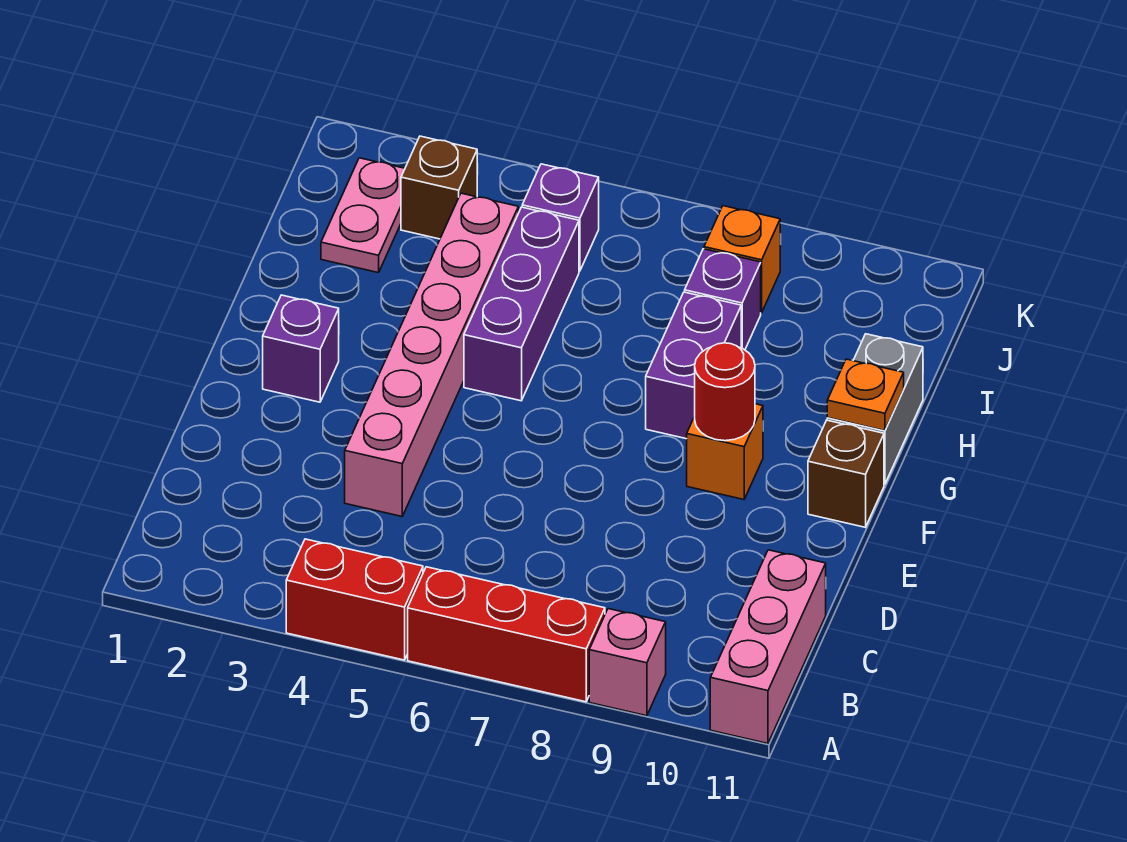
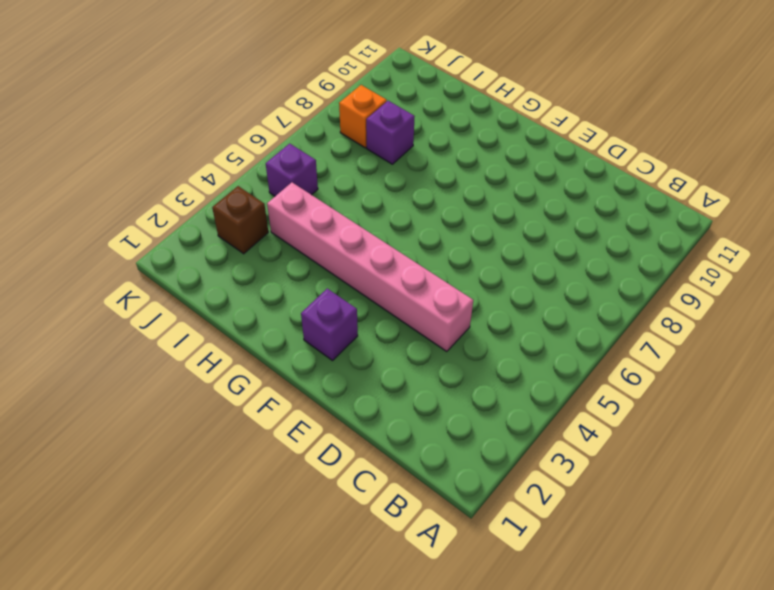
none -> red 1x2 brick [286,539,423,660]
none -> red 1x3 brick [408,567,605,702]
none -> pink 1x1 brick [589,609,666,716]

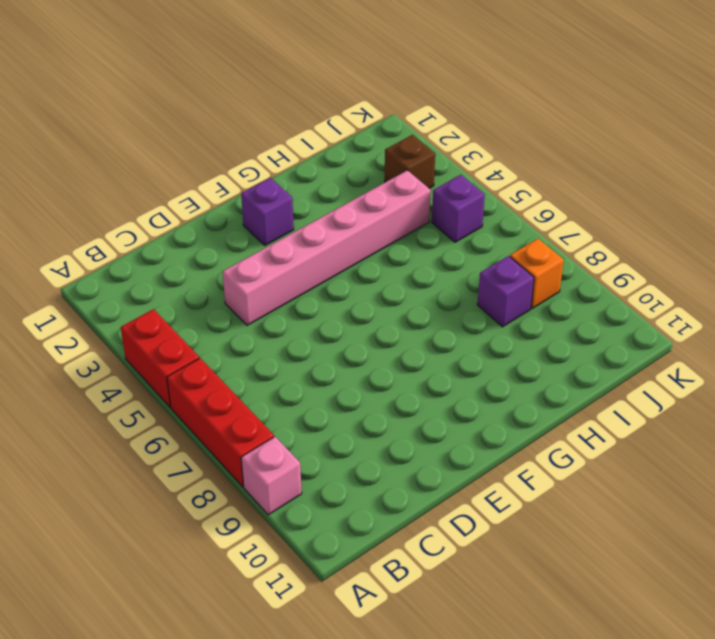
none -> pink 1x3 brick [710,550,826,743]
none -> orange 1x1 brick [687,404,763,500]
none -> brown 1x1 brick [808,420,884,527]

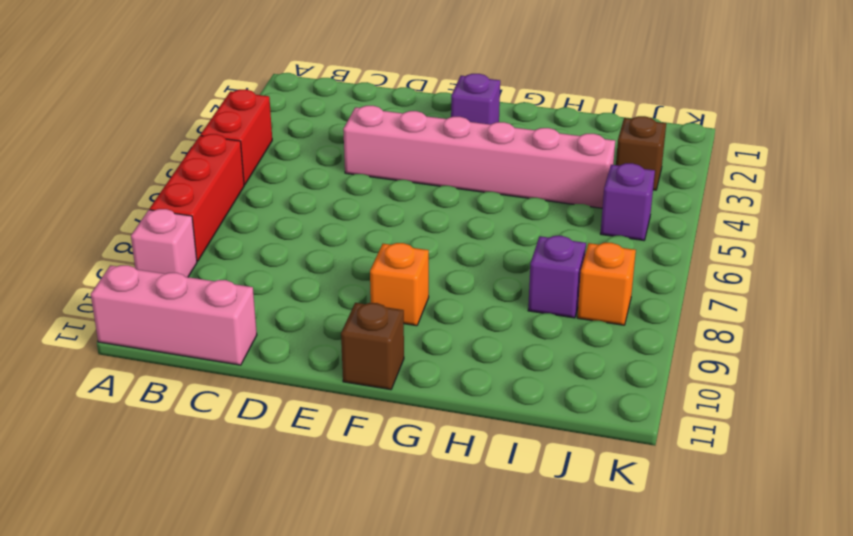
none -> purple 1x3 brick [464,207,579,401]
none -> purple 1x2 brick [646,292,741,439]
none -> grey 1x2 brick [827,334,923,484]

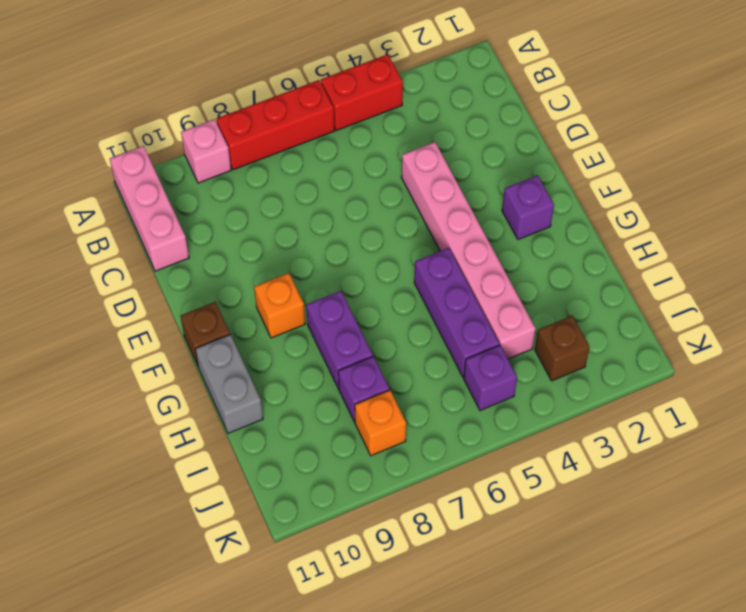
none -> pink 1x2 plate [321,158,405,273]
none -> red 1x1 round brick [695,343,755,441]
none -> orange 1x1 plate [827,359,904,431]

